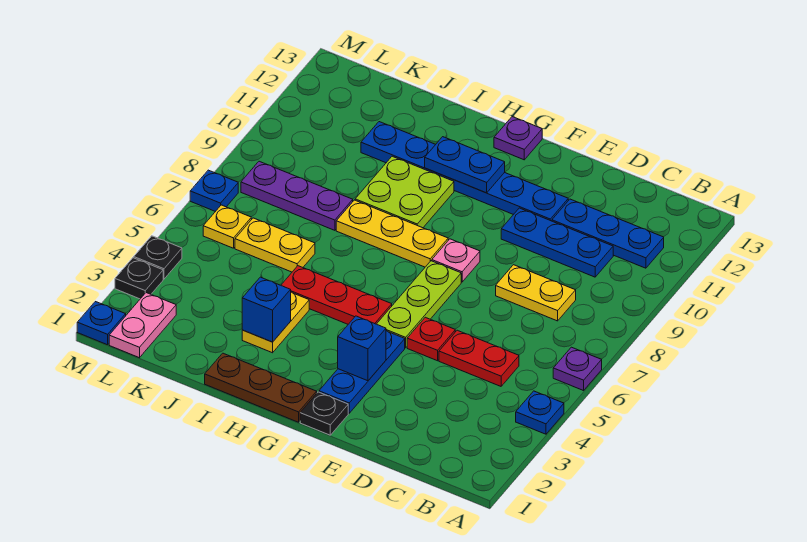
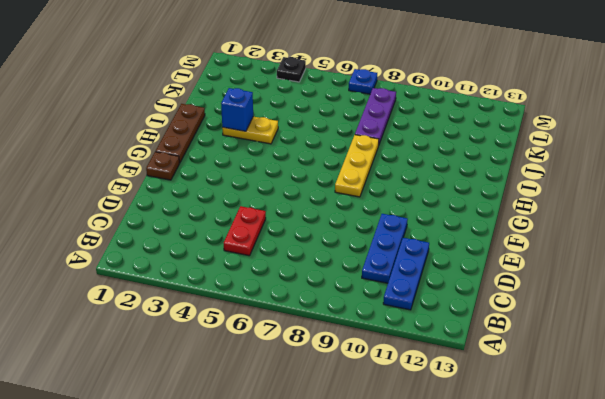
brown 1x1 plate [146,152,179,180] -> black 1x1 plate [300,392,348,435]
none -> blue 1x1 plate [516,391,564,434]
none -> purple 1x1 plate [553,347,602,391]
none -> yellow 1x2 plate [496,265,576,321]

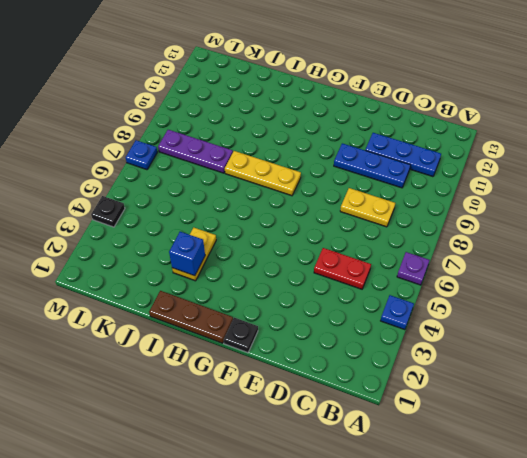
none -> red 1x1 plate [407,317,455,361]
none -> blue 1x6 plate [361,122,568,221]
none -> blue 1x3 plate [319,331,405,413]

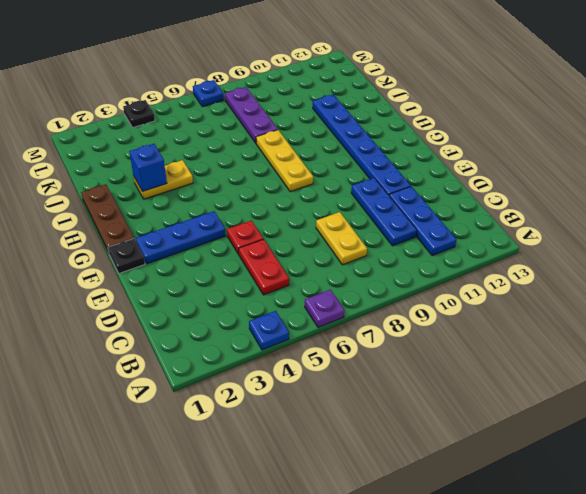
none -> lime 1x3 plate [377,261,461,348]
none -> pink 1x1 plate [432,239,480,282]
none -> red 1x3 plate [281,266,392,324]

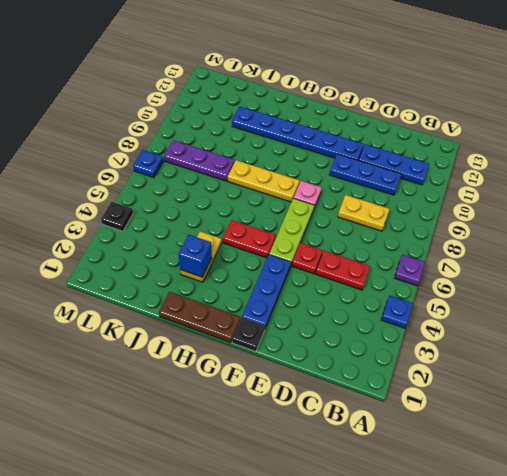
red 1x2 plate [223,220,276,258] -> red 1x3 plate [281,266,392,324]
none -> purple 1x1 plate [494,117,542,160]
none -> lime 2x2 plate [355,156,454,228]
none -> yellow 1x2 plate [235,218,315,272]

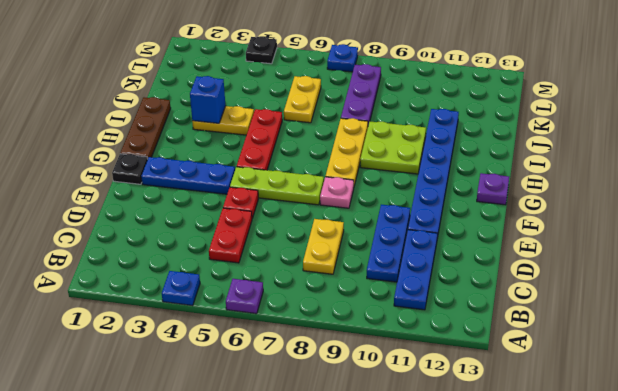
none -> pink 1x2 plate [109,293,176,358]
none -> yellow 1x1 plate [203,205,251,248]
none -> blue 1x1 plate [77,302,126,345]

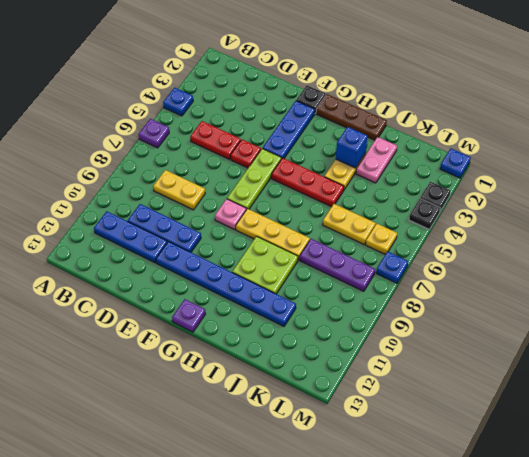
pink 1x2 plate [356,137,397,183] -> pink 1x2 plate moved to [109,293,176,358]
none -> blue 1x1 brick [338,316,386,381]
none -> blue 1x2 plate [425,137,505,193]

